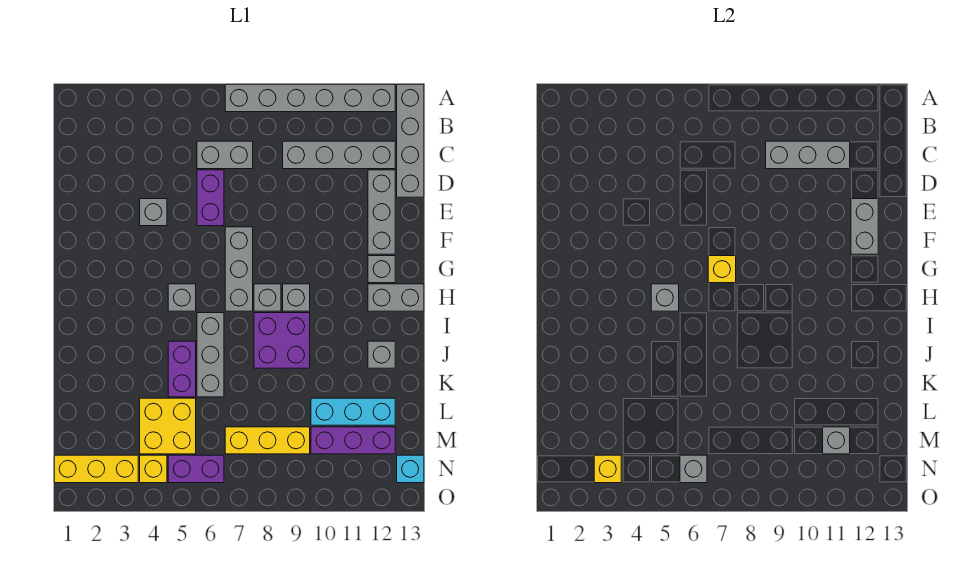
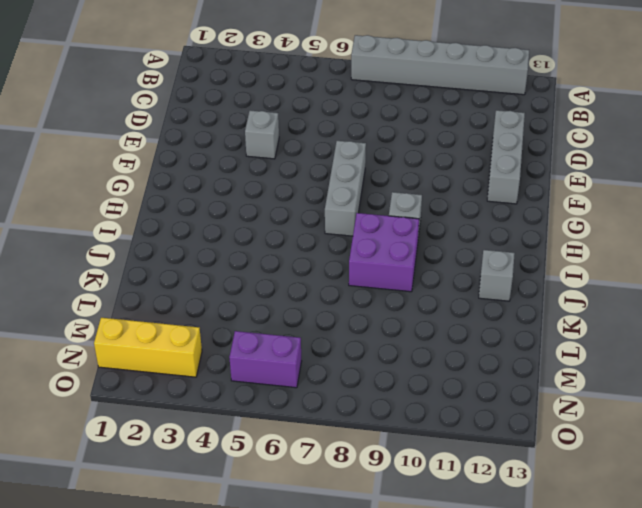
none -> grey 1x4 brick [397,84,424,197]
none -> grey 1x2 brick [197,141,253,169]
none -> grey 1x4 brick [283,141,395,169]
none -> purple 1x2 brick [197,170,224,226]

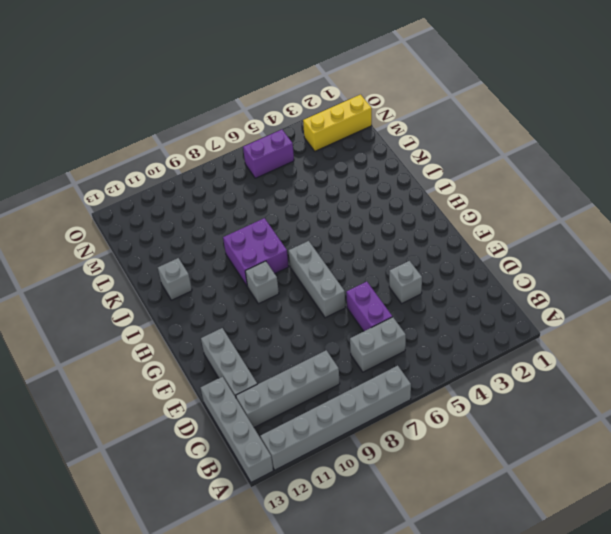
none -> grey 1x1 brick [368,256,395,283]
none -> grey 1x1 brick [168,284,196,311]
none -> grey 1x1 brick [254,284,281,311]
none -> grey 1x2 brick [368,284,424,311]

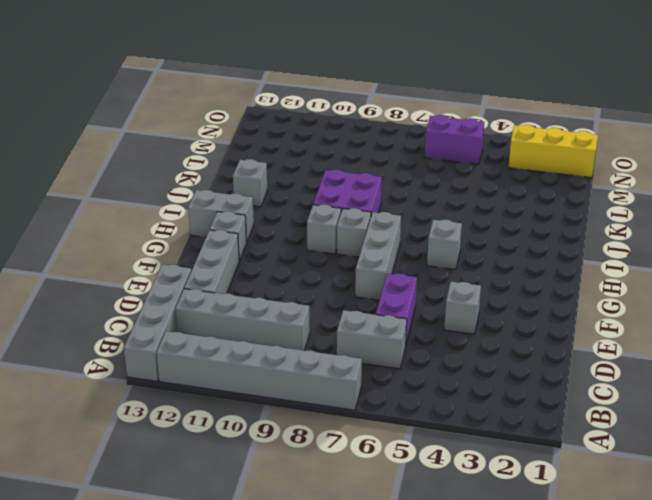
none -> grey 1x3 brick [197,313,224,397]
none -> purple 1x2 brick [168,341,196,397]
none -> yellow 2x2 brick [140,398,196,454]
none -> cyan 1x3 brick [311,398,395,425]

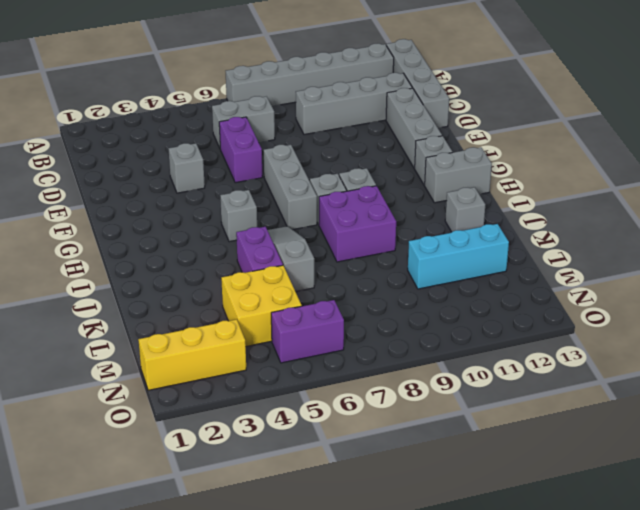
grey 1x3 slope [268,226,314,292] -> grey 1x3 brick [197,313,224,397]
none -> yellow 1x3 brick [225,427,310,454]
none -> purple 1x3 brick [311,427,395,454]
none -> yellow 1x1 brick [140,455,167,483]
none -> cyan 1x1 brick [397,455,424,483]

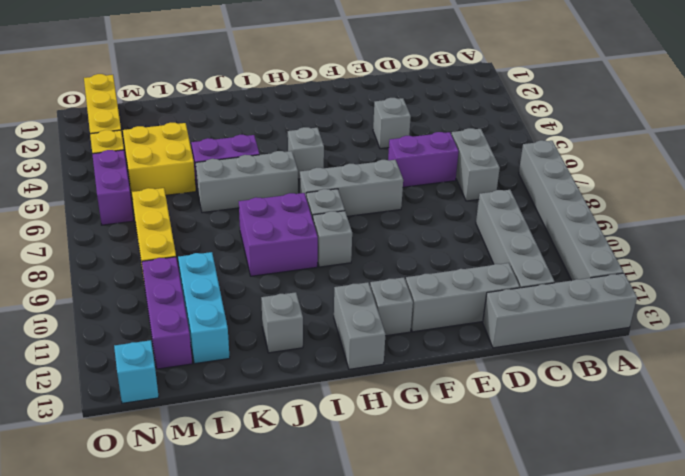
none -> grey 1x3 brick [766,141,850,169]
none -> grey 1x2 brick [851,199,878,254]
none -> yellow 1x1 brick [708,256,736,283]
none -> grey 1x1 brick [651,284,679,311]

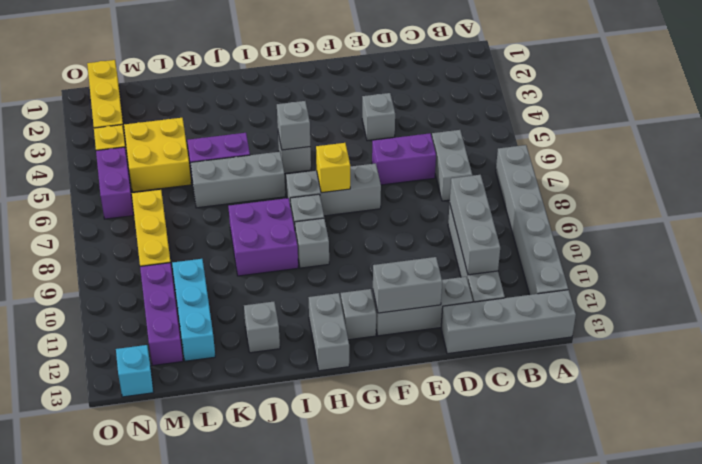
none -> grey 1x1 brick [823,427,850,454]
none -> yellow 1x1 brick [594,455,621,483]
none -> grey 1x1 brick [680,455,707,483]

